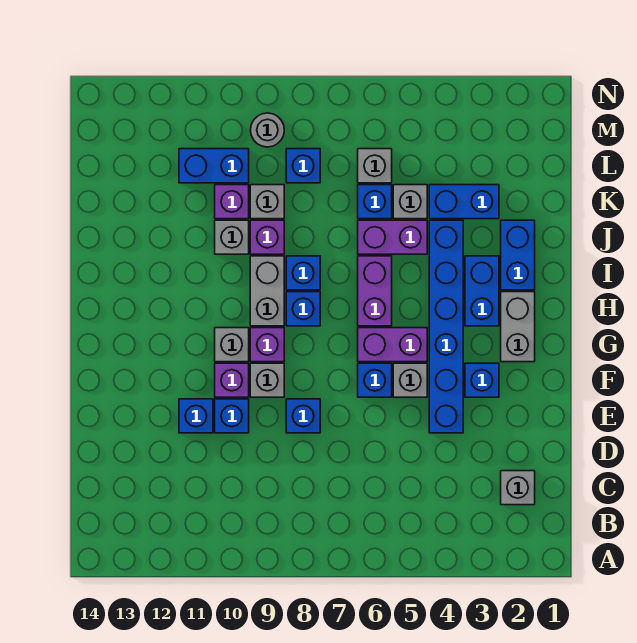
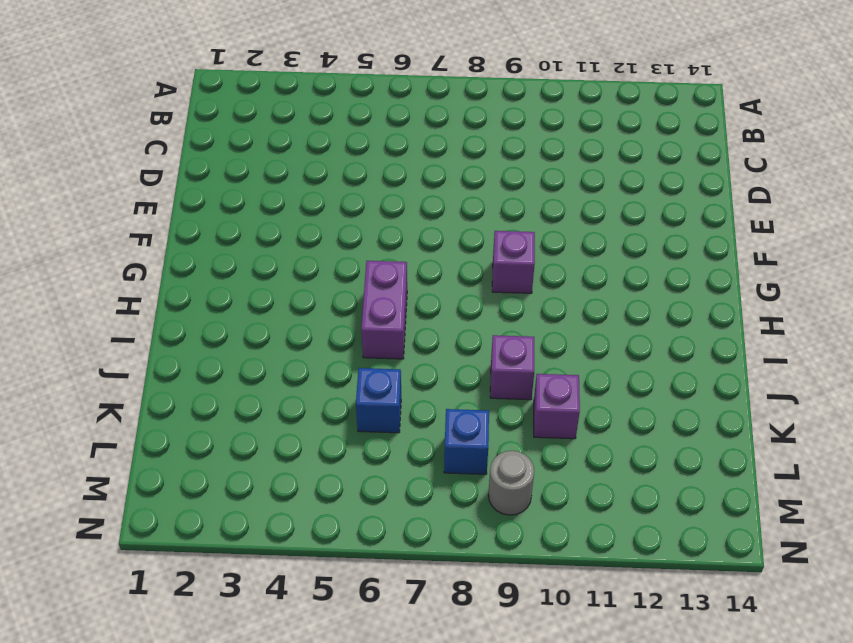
none -> grey 1x1 brick [501,471,535,505]
none -> blue 1x6 brick [429,220,463,433]
none -> blue 1x1 brick [286,399,320,433]
none -> blue 1x1 brick [215,399,249,433]

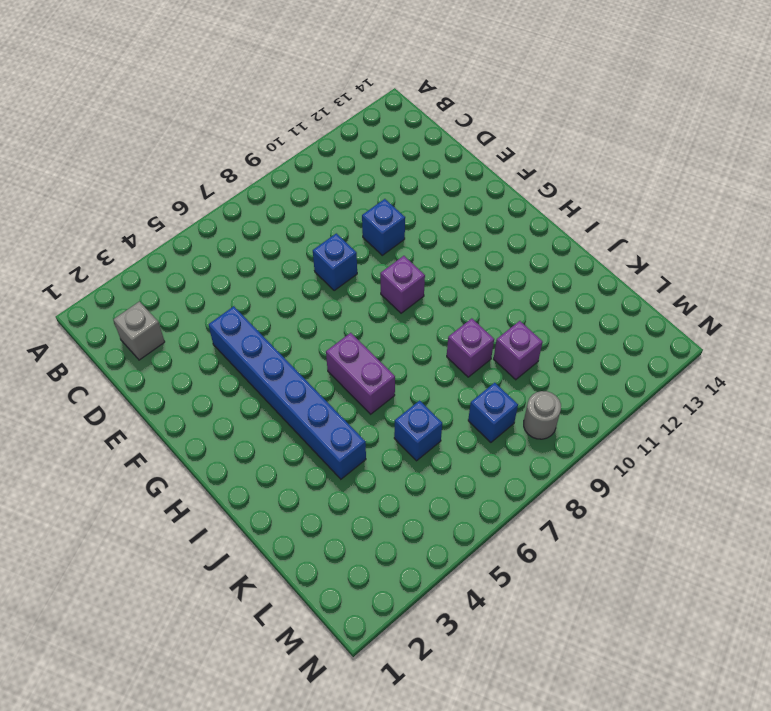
none -> blue 1x1 brick [179,399,213,433]
none -> blue 1x1 brick [465,363,499,397]
none -> grey 1x1 brick [393,363,427,397]
none -> blue 1x1 brick [358,363,392,397]

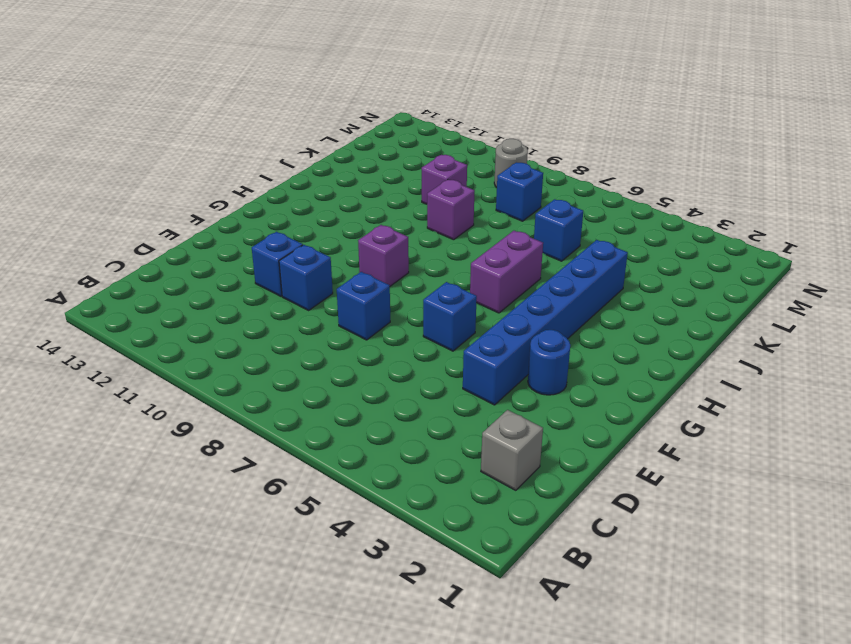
blue 1x1 round brick [528,330,570,395] -> blue 1x1 brick [465,363,499,397]
none -> grey 1x1 brick [393,363,427,397]
none -> grey 1x1 brick [250,363,284,397]
none -> purple 1x1 brick [215,363,249,397]
none -> grey 1x2 brick [501,292,535,362]

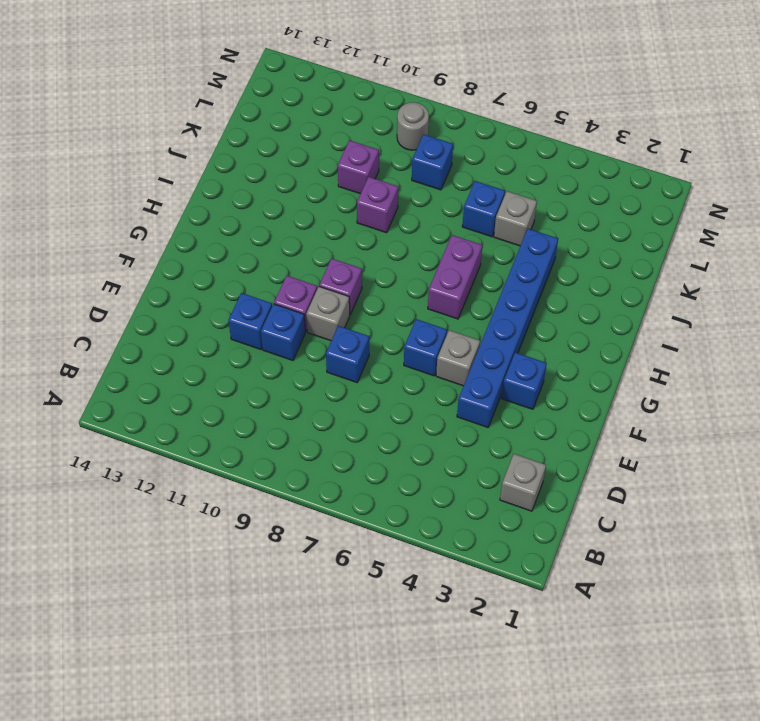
none -> grey 1x2 brick [501,292,535,362]
none -> purple 1x2 brick [358,328,427,362]
none -> grey 1x1 brick [215,328,249,362]
none -> blue 1x2 brick [465,256,499,326]

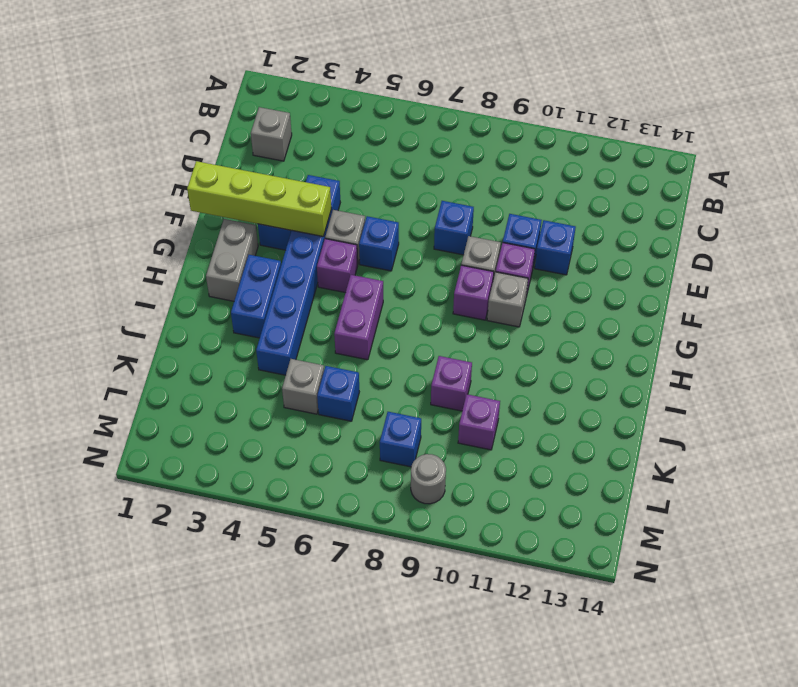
lime 1x4 brick [187,161,331,237] -> none
purple 1x1 brick [317,239,358,293] -> purple 1x2 brick [358,328,427,362]
none -> blue 1x1 brick [286,292,320,326]
none -> grey 1x2 brick [250,256,284,326]
none -> blue 1x2 brick [501,220,535,290]
none -> blue 1x1 brick [286,256,320,290]

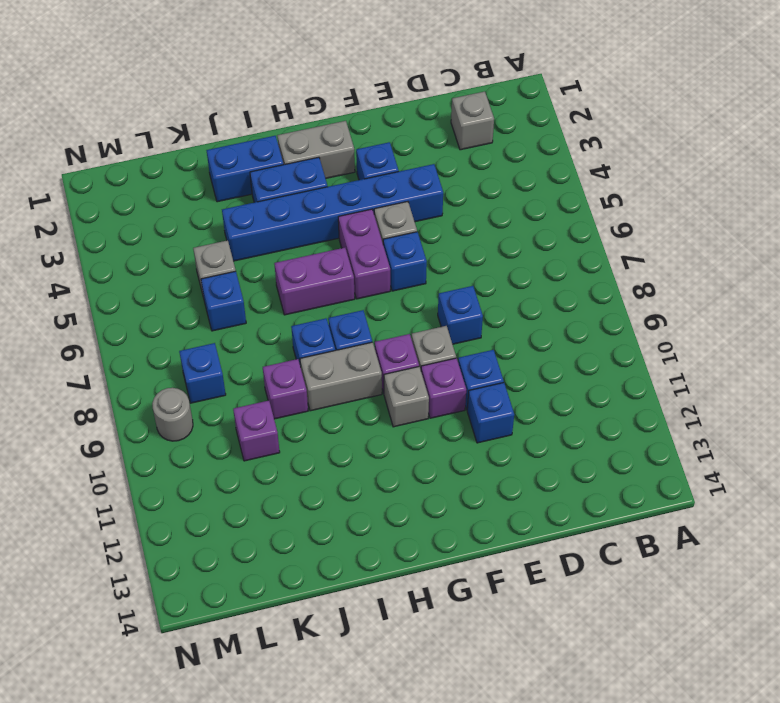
none -> purple 1x2 brick [358,220,427,254]
none -> grey 1x1 brick [215,220,249,254]
none -> blue 1x2 brick [429,185,499,219]
none -> grey 1x1 brick [250,185,284,219]

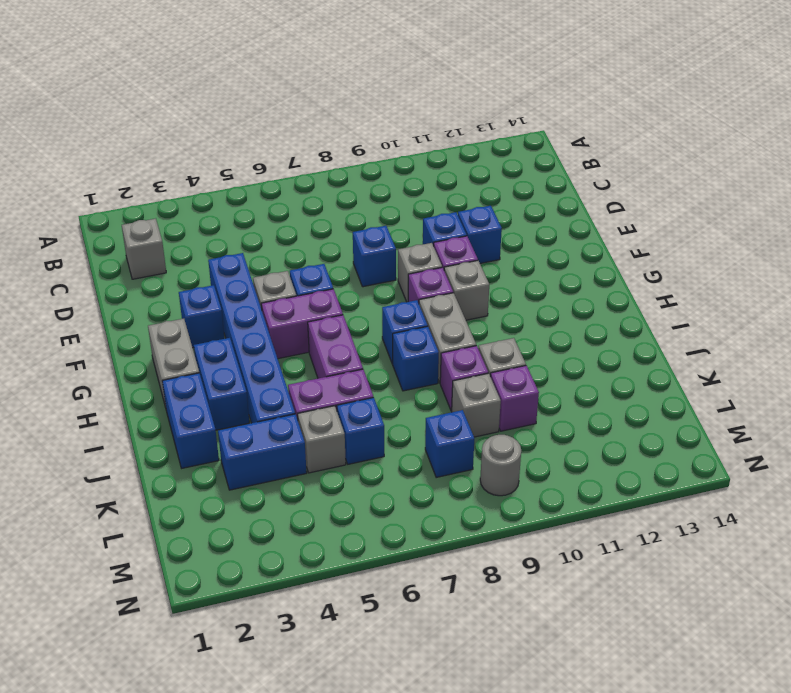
none -> grey 1x1 brick [358,149,392,183]
none -> blue 1x2 brick [179,149,249,183]

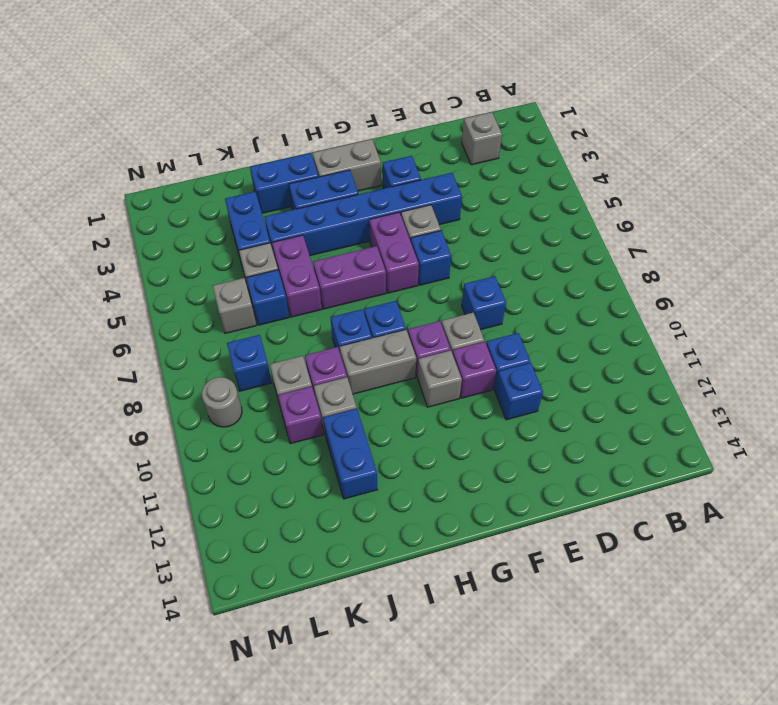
blue 1x2 brick [323,409,378,499] -> blue 1x2 brick moved to [179,149,249,183]

